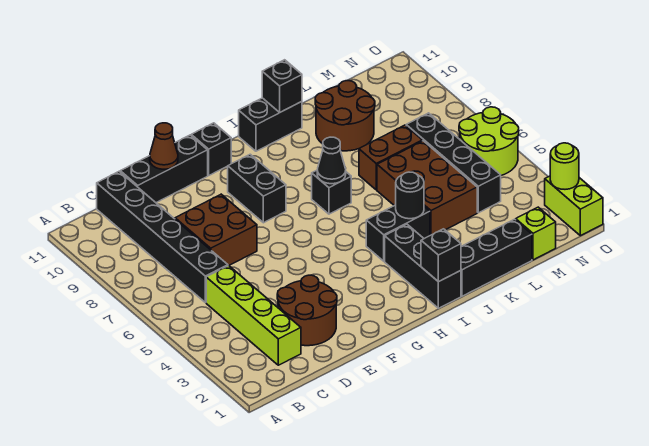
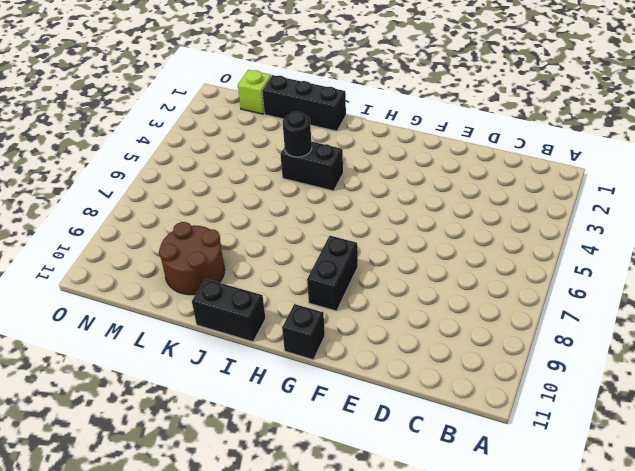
none -> lime 1x4 brick [206,266,301,365]
none -> black 1x6 brick [97,172,228,302]
none -> brown 2x2 round brick [277,275,337,346]

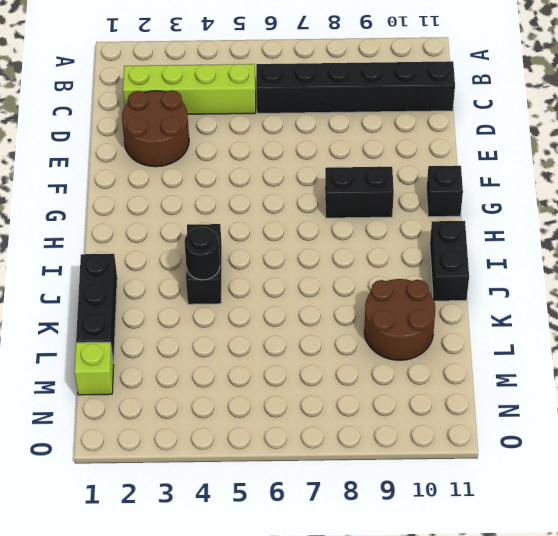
none -> brown 2x2 brick [175,194,257,266]
none -> black 1x3 brick [120,135,208,203]
none -> black 1x3 brick [385,224,461,308]

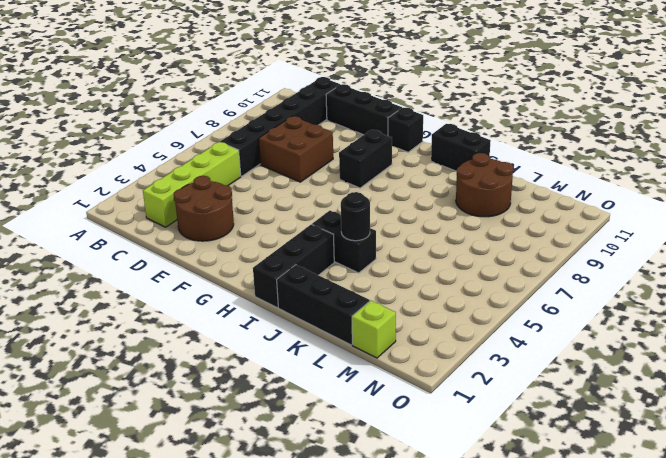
none -> black 1x1 brick [312,170,351,214]
none -> brown 2x3 brick [377,141,477,235]
none -> brown 1x2 brick [359,125,422,190]

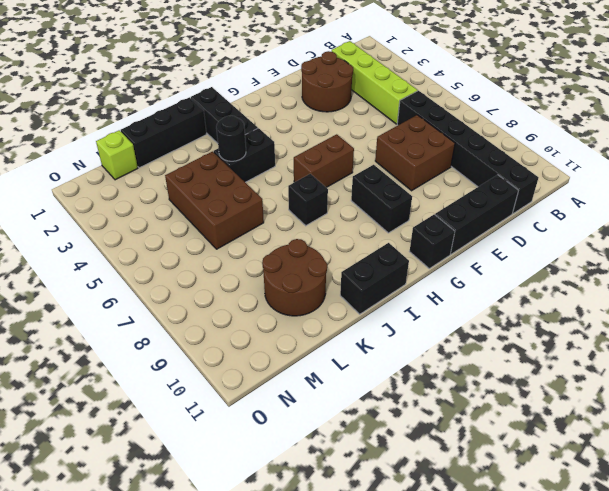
brown 1x2 brick [294,134,354,188] -> brown 1x2 brick moved to [359,125,422,190]
none -> black 1x4 brick [406,113,501,213]
none -> lime 2x2 round brick [459,107,519,175]
none -> lime 1x2 brick [545,176,603,236]

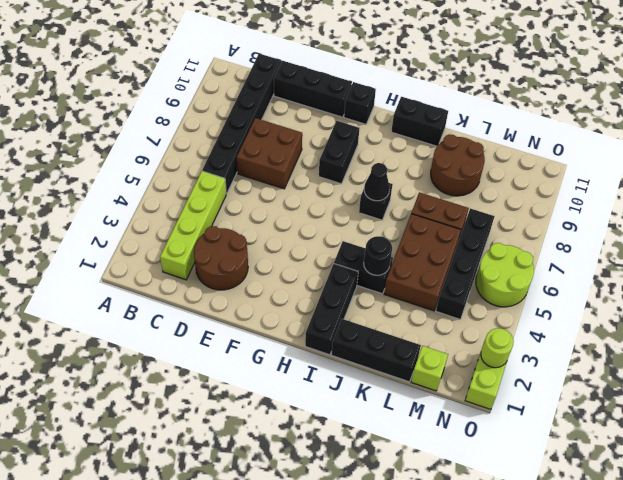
none -> brown 1x1 cone [150,123,178,169]
none -> black 1x1 brick [421,229,461,282]
none -> black 1x1 brick [262,60,302,113]

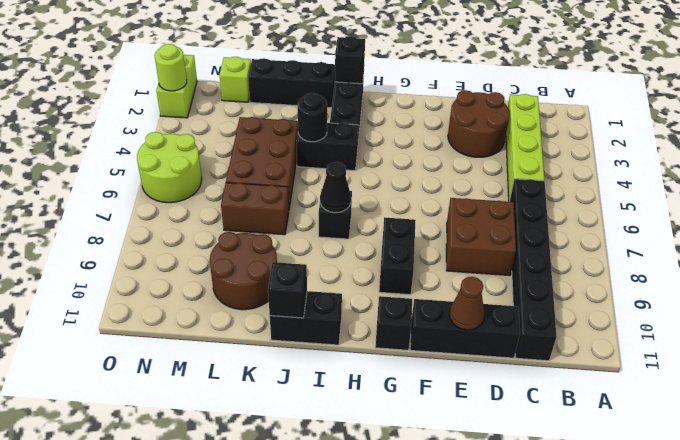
none -> black 1x4 brick [406,113,501,213]

